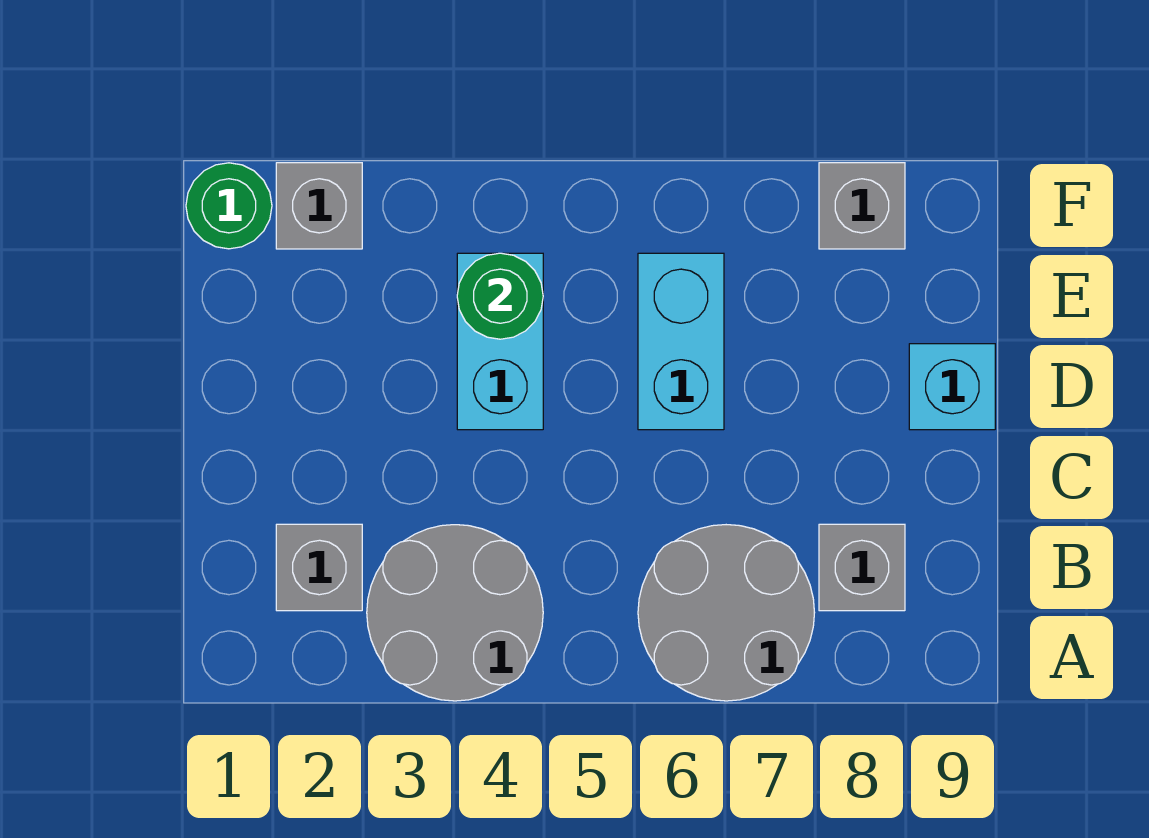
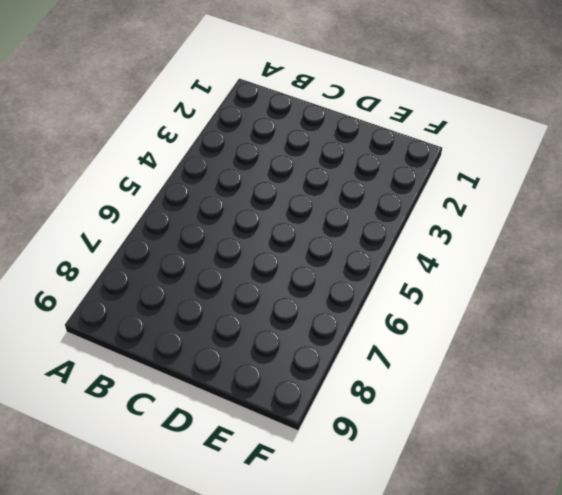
none -> grey 2x2 round brick [367,525,543,701]
none -> grey 2x2 round brick [638,525,815,701]

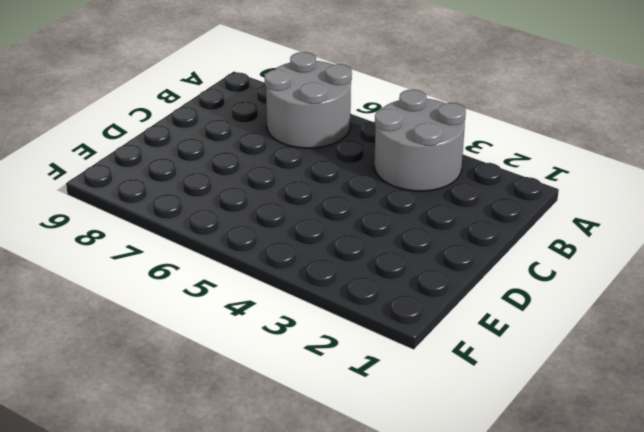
none -> grey 1x1 brick [276,524,362,611]
none -> grey 1x1 brick [819,524,905,611]

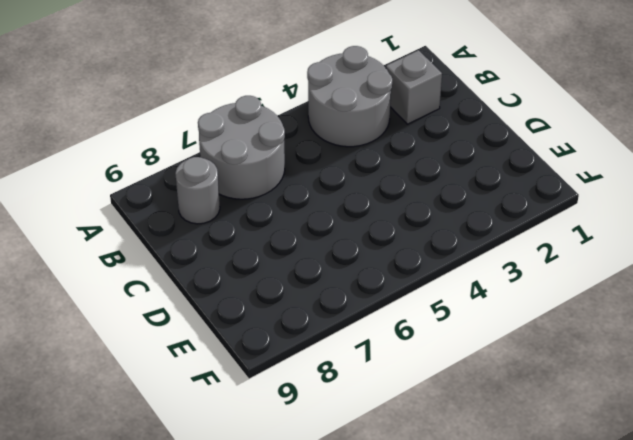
grey 1x1 round brick [175,157,220,224] -> grey 1x1 brick [819,524,905,611]
none -> cyan 1x2 brick [457,253,543,430]
none -> cyan 1x2 brick [638,253,724,430]

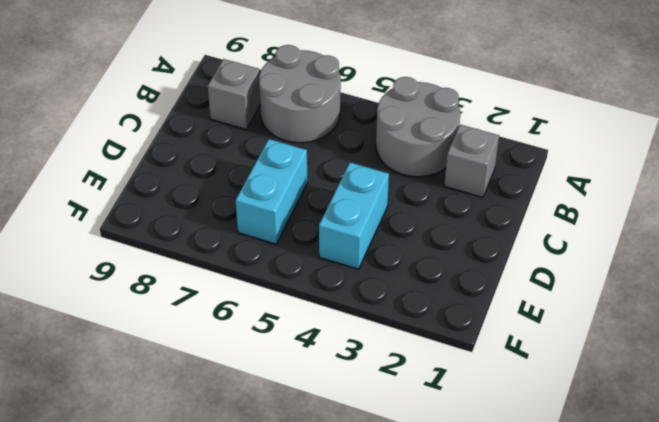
none -> cyan 1x1 brick [909,344,995,430]
none -> green 1x1 round brick [186,163,272,249]

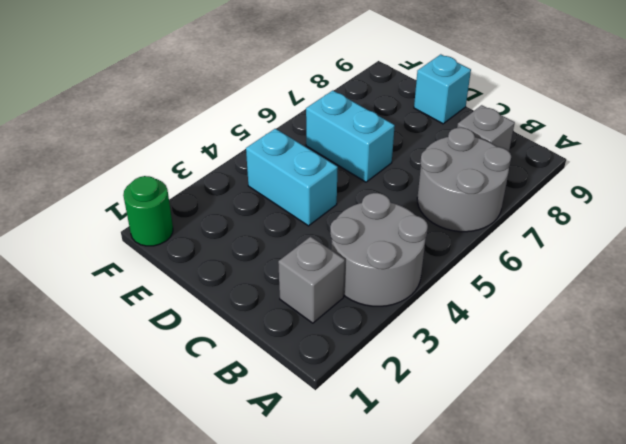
none -> grey 1x1 brick [276,163,362,249]
none -> grey 1x1 brick [819,163,905,249]

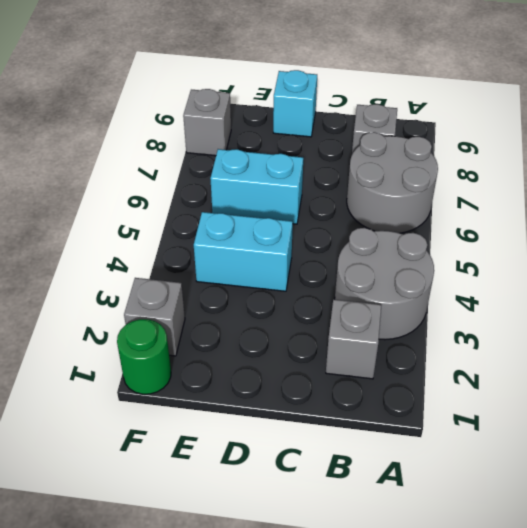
none -> green 1x1 round brick [457,253,543,339]

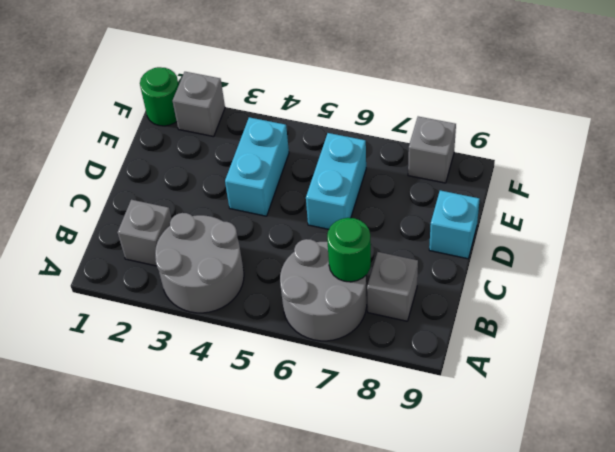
green 1x1 round brick [327,218,371,282] -> green 1x1 round brick moved to [457,253,543,339]

